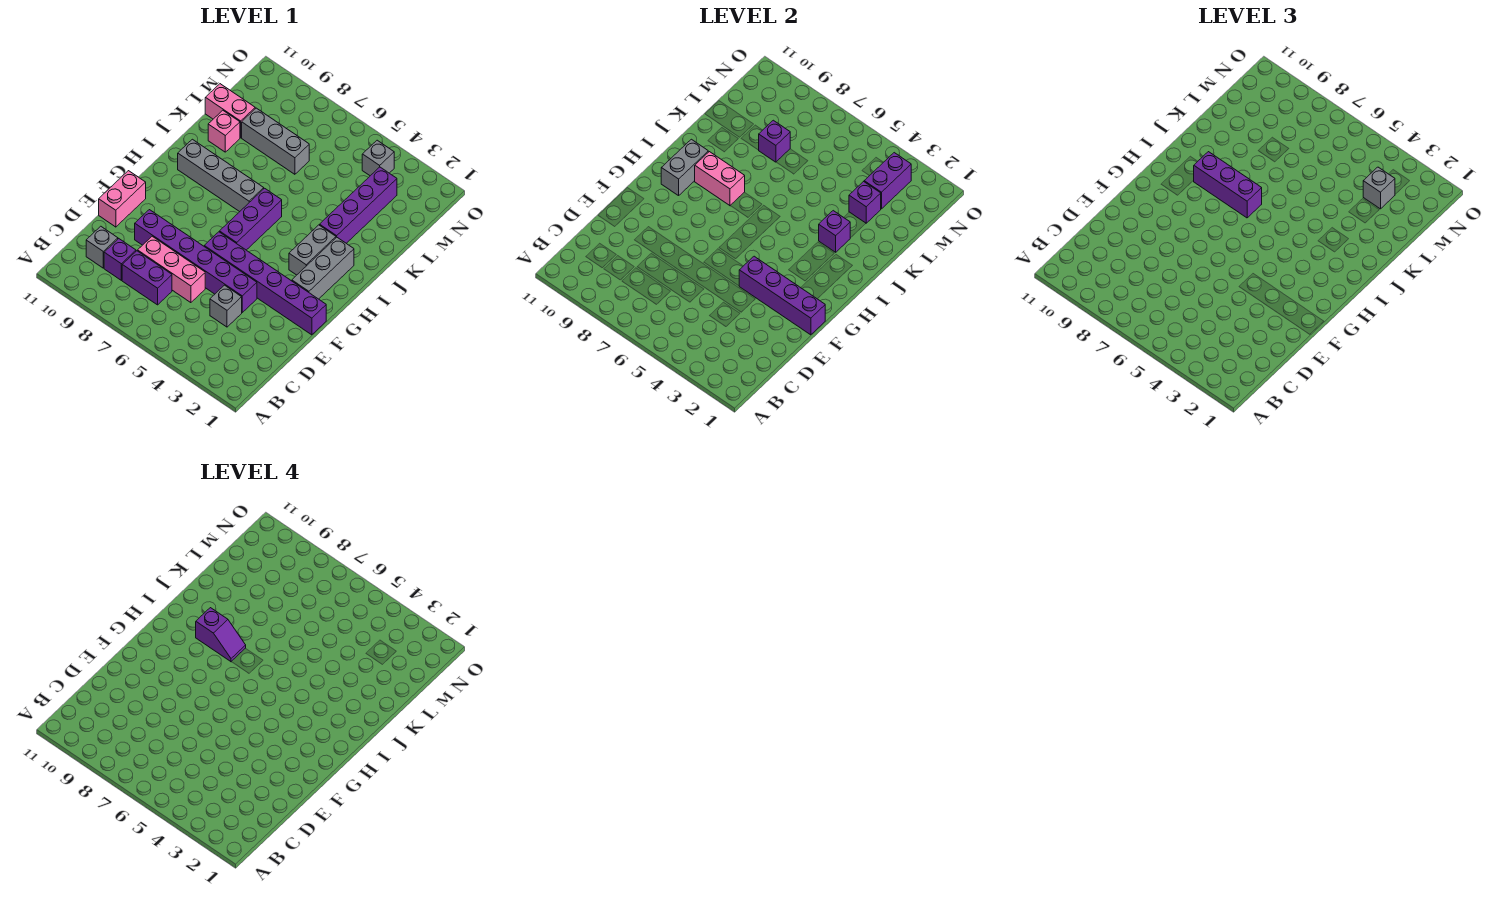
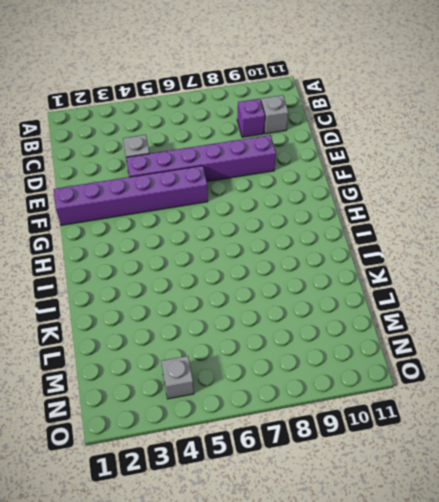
none -> purple 1x2 brick [122,251,172,305]
none -> pink 1x3 brick [138,236,205,303]
none -> pink 1x2 brick [99,171,146,227]

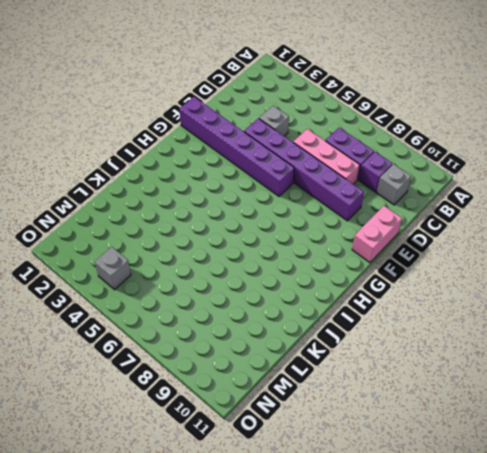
none -> grey 1x3 brick [292,237,354,299]
none -> purple 1x3 brick [220,188,282,250]
none -> grey 1x2 brick [289,225,336,275]

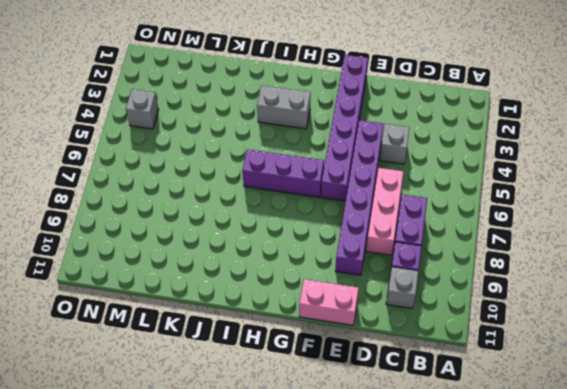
none -> grey 1x3 brick [292,237,354,299]
none -> grey 1x4 brick [178,139,264,212]
none -> purple 1x4 brick [320,167,397,243]

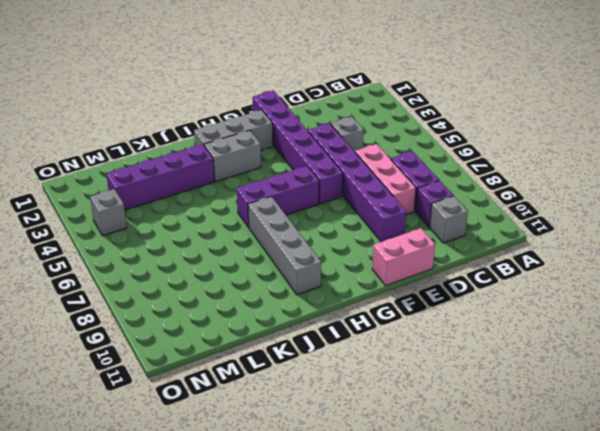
none -> pink 1x1 brick [208,110,240,152]
none -> grey 1x3 brick [242,108,309,174]
none -> pink 1x2 brick [205,84,255,138]

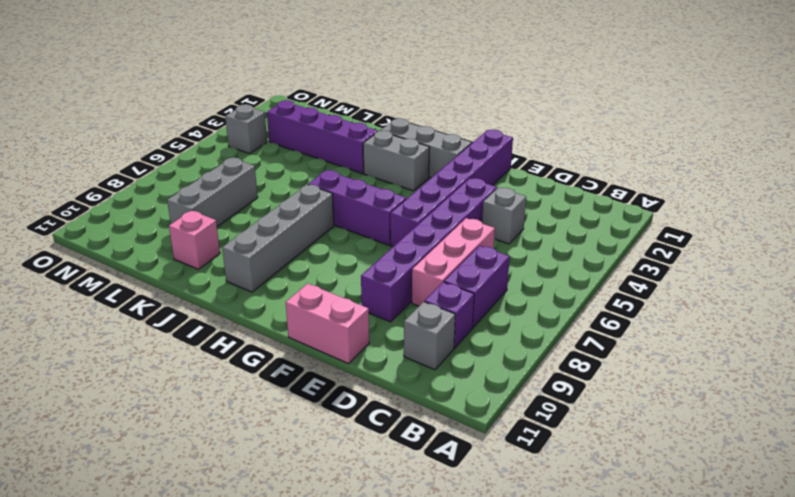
none -> pink 1x2 brick [205,84,255,138]
none -> purple 1x4 brick [739,256,825,335]
none -> grey 1x2 brick [661,139,708,196]

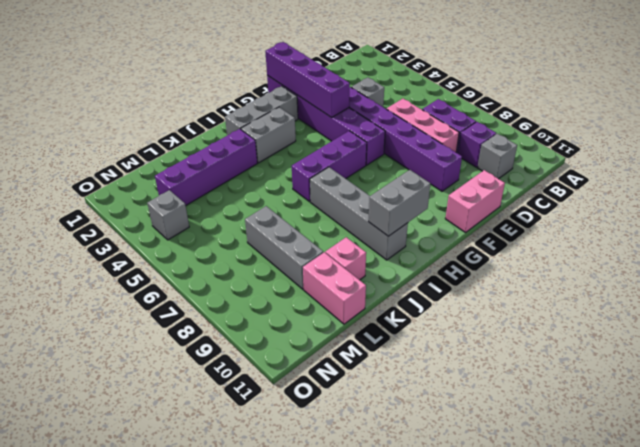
none -> pink 1x2 brick [695,152,745,206]
none -> purple 1x1 brick [819,211,850,252]
none -> purple 1x1 brick [849,182,881,223]

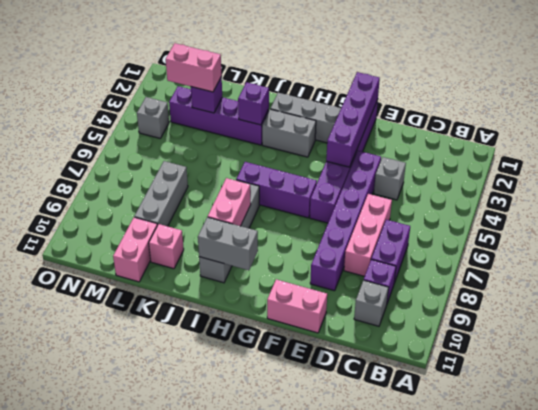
pink 1x2 brick [166,43,222,92] -> grey 1x1 brick [1363,167,1395,209]
none -> purple 1x1 brick [759,120,790,162]
none -> purple 1x2 brick [864,153,911,209]
none -> purple 1x3 brick [1194,152,1262,218]

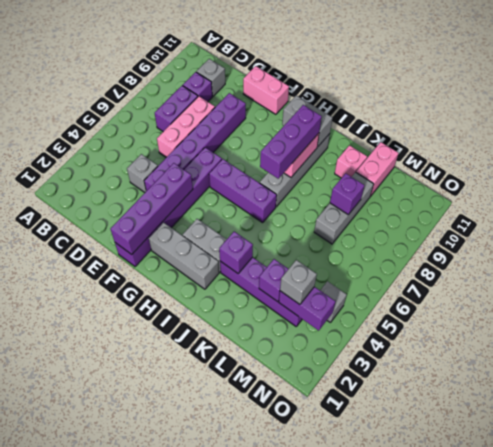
none -> purple 1x2 slope [196,608,246,662]

